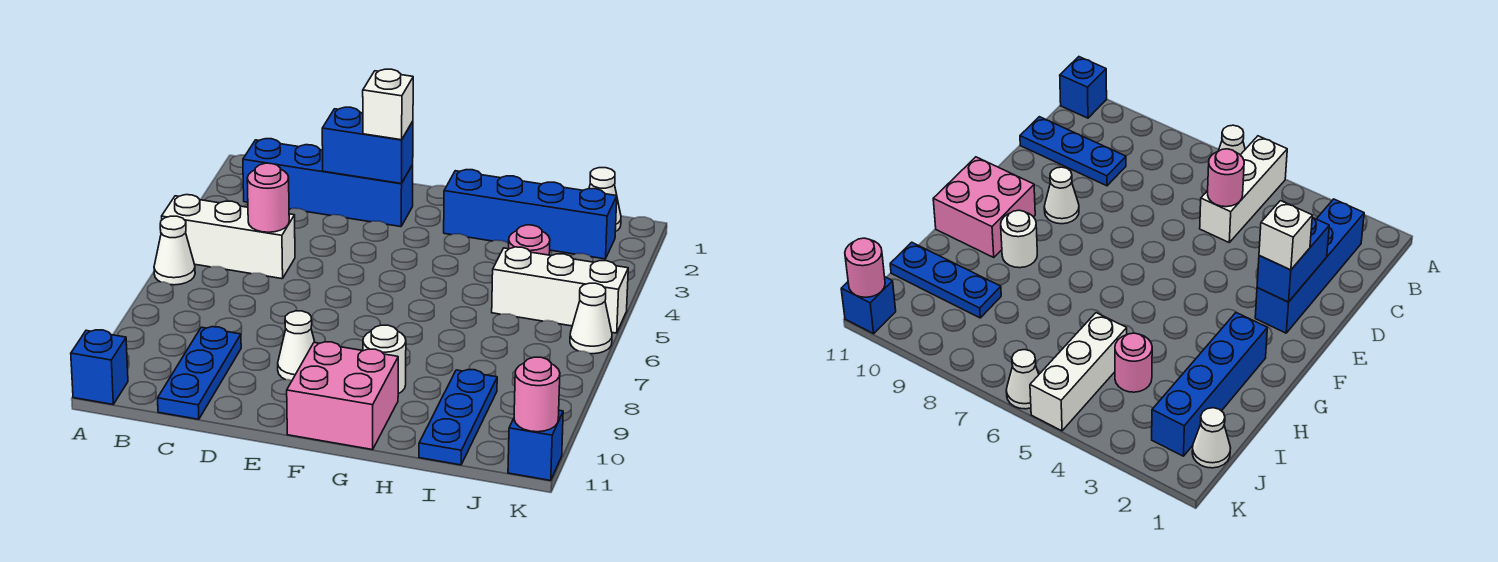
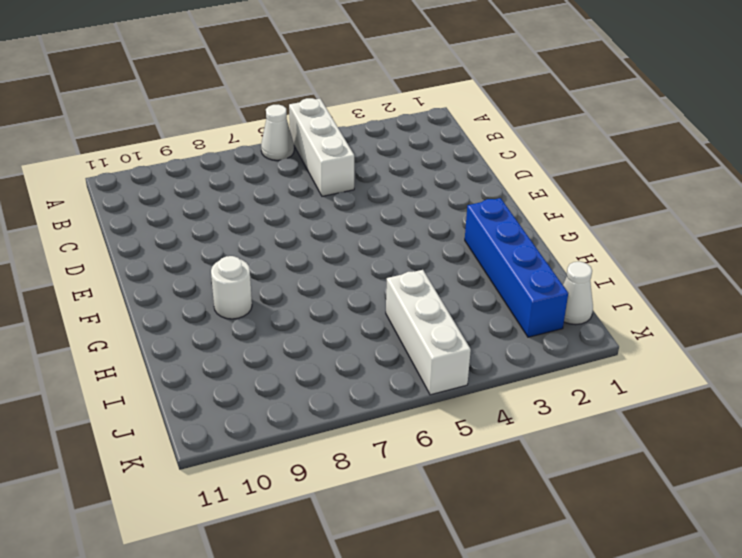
none -> blue 1x1 brick [71,330,128,404]
none -> blue 1x4 brick [243,139,413,227]
none -> blue 1x3 plate [158,327,241,419]

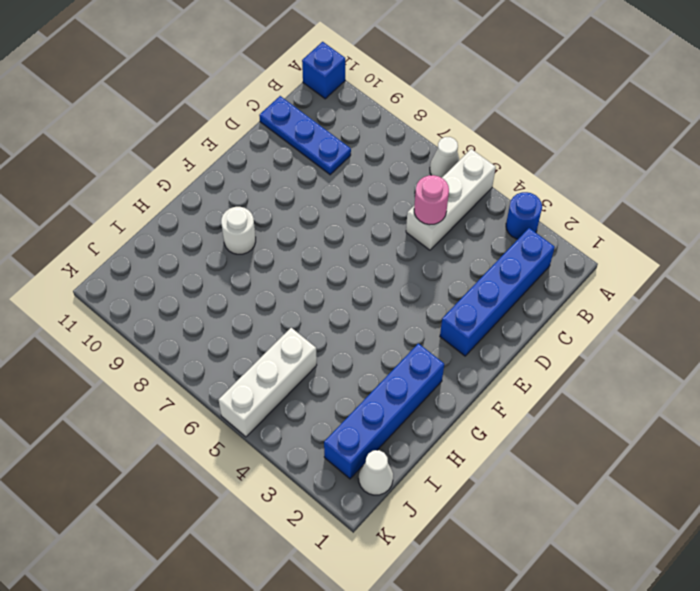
blue 1x1 round brick [506,192,542,239] -> none
none -> white 1x1 cone [278,311,315,381]
none -> pink 2x2 brick [287,342,398,450]
none -> pink 1x1 round brick [509,225,550,255]

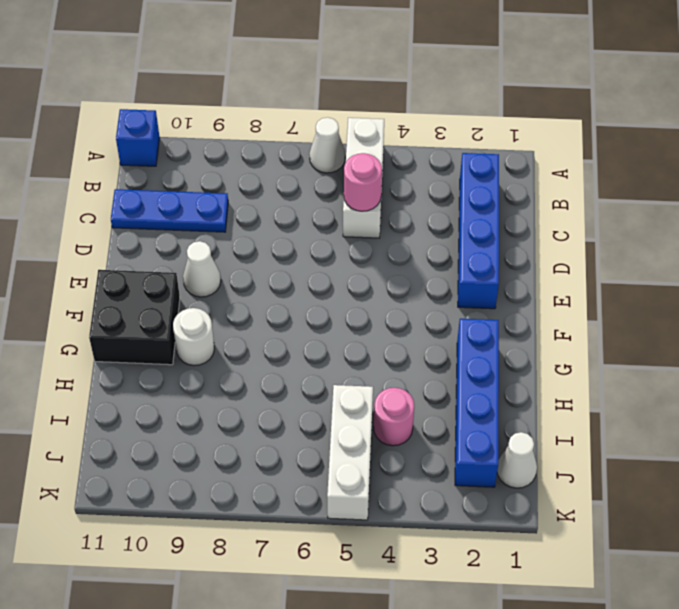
black 2x2 brick [89,270,180,365] -> pink 2x2 brick [287,342,398,450]
none -> blue 1x3 plate [419,370,497,465]
none -> white 1x1 cone [570,283,612,354]
none -> blue 1x1 brick [508,410,563,480]

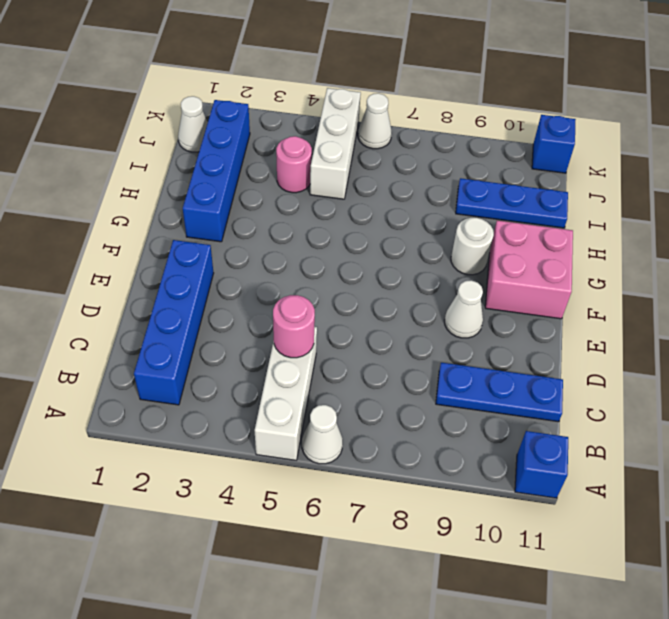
none -> blue 1x2 brick [322,107,413,184]
none -> pink 1x1 round brick [514,357,560,432]
none -> white 1x1 brick [363,69,413,140]

